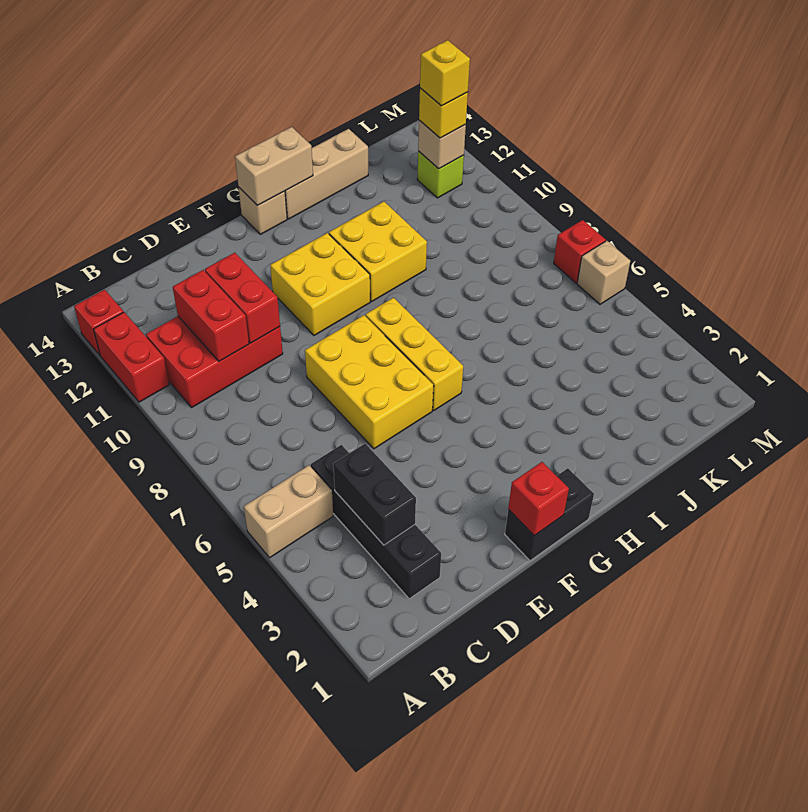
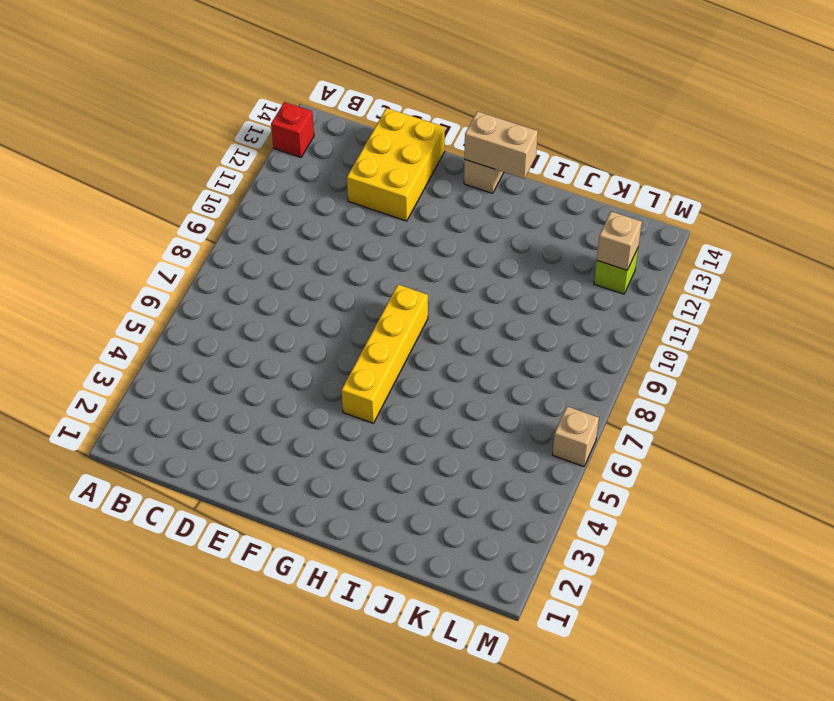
yellow 2x3 brick [347,108,445,221] -> yellow 2x3 brick moved to [305,315,434,449]
yellow 1x4 brick [341,285,428,423] -> yellow 1x3 brick [366,298,463,410]
none -> tan 1x2 brick [244,465,333,558]
none -> red 1x2 brick [94,312,169,402]
none -> red 2x3 brick [146,316,283,407]

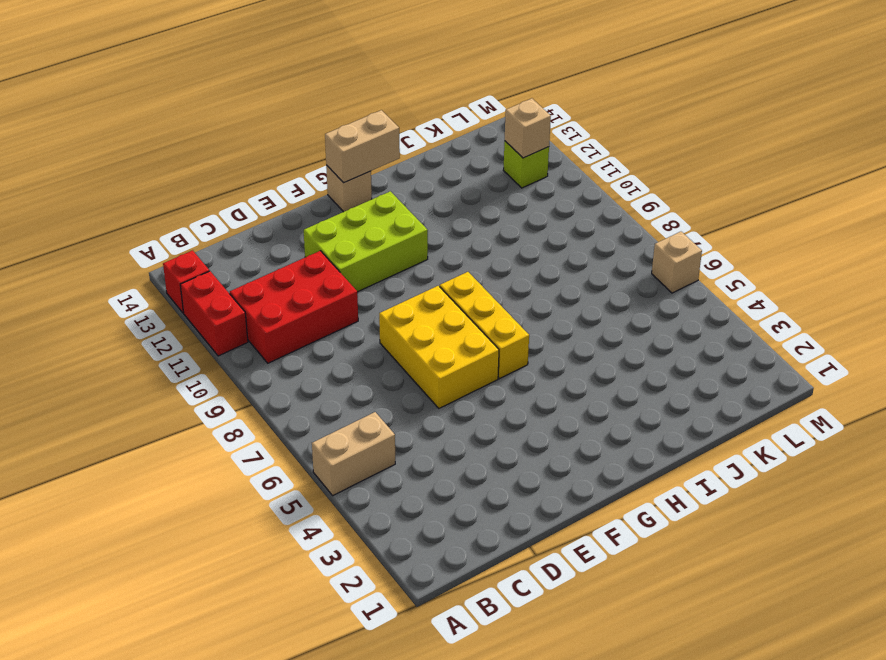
lime 2x3 brick [304,191,428,292] -> yellow 2x2 brick [270,233,370,335]
none -> black 1x4 brick [311,445,441,599]
none -> black 1x2 brick [505,468,594,561]
none -> yellow 2x2 brick [329,202,427,301]

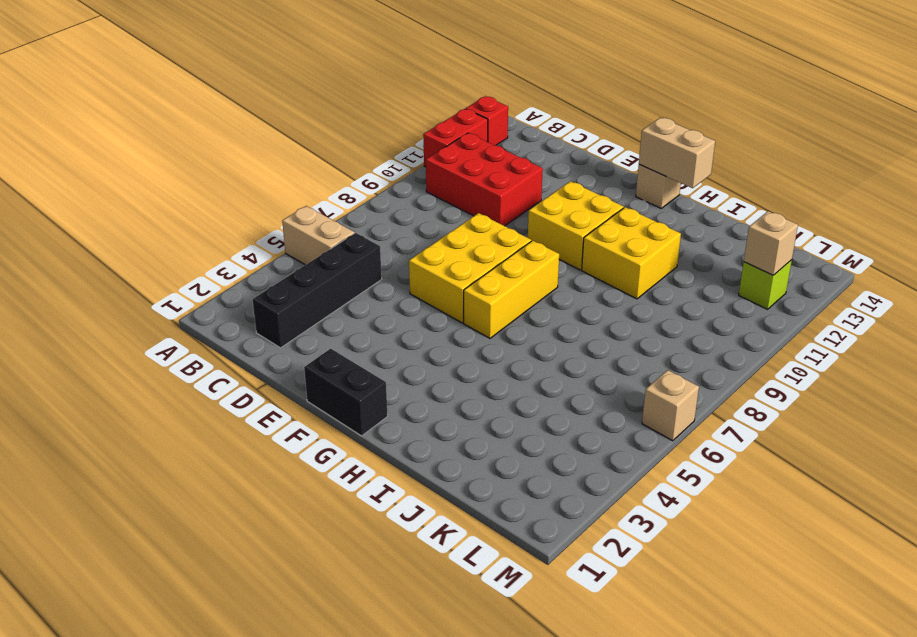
none -> tan 1x3 brick [285,129,368,219]
none -> red 1x1 brick [554,220,606,283]
none -> black 1x2 brick [333,444,416,545]

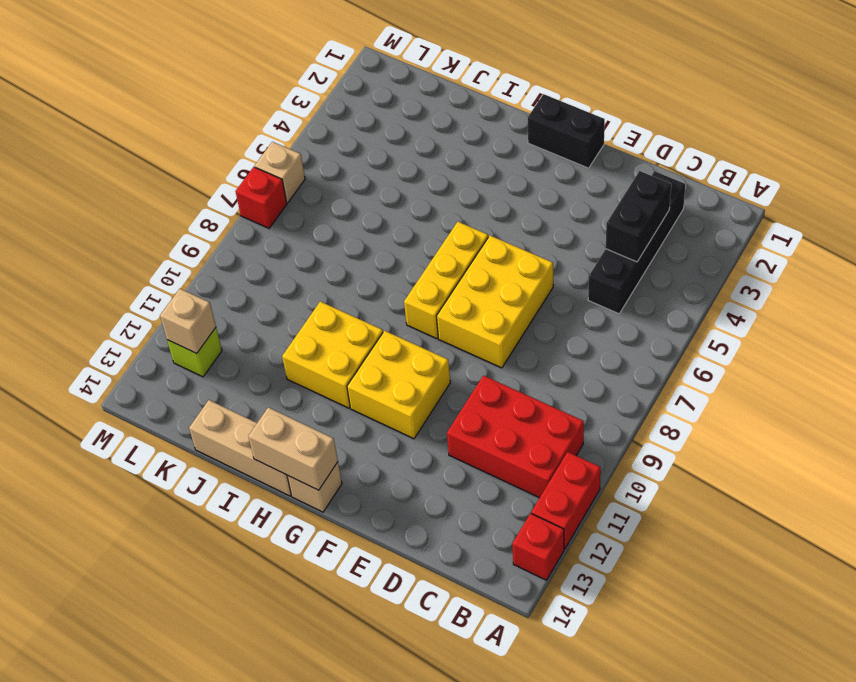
none -> tan 1x2 brick [244,465,333,558]
none -> red 1x2 brick [173,270,249,361]
none -> red 1x2 brick [205,253,280,343]

